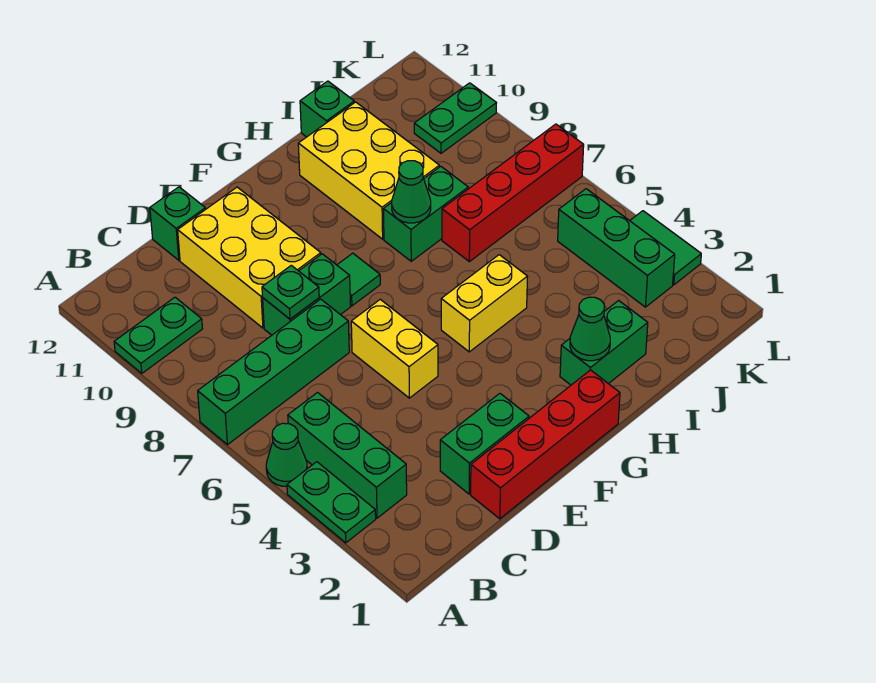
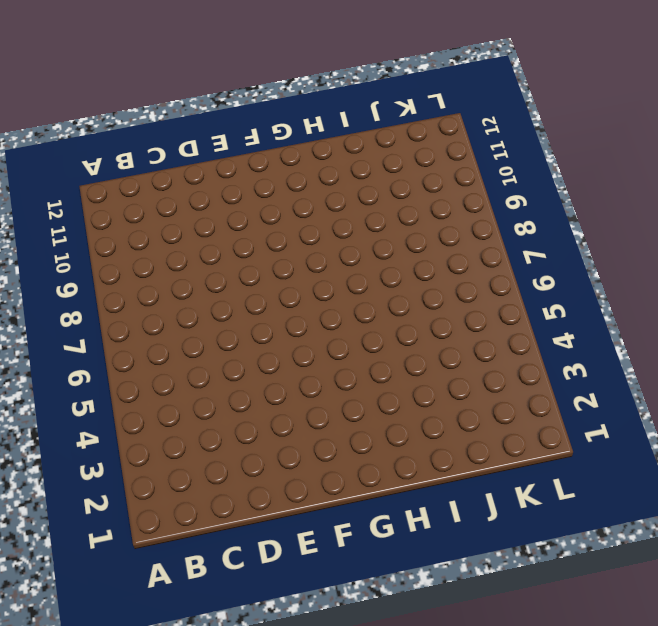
none -> green 1x2 plate [287,462,376,543]
none -> green 1x1 cone [266,423,307,486]
none -> green 1x4 brick [198,299,349,445]

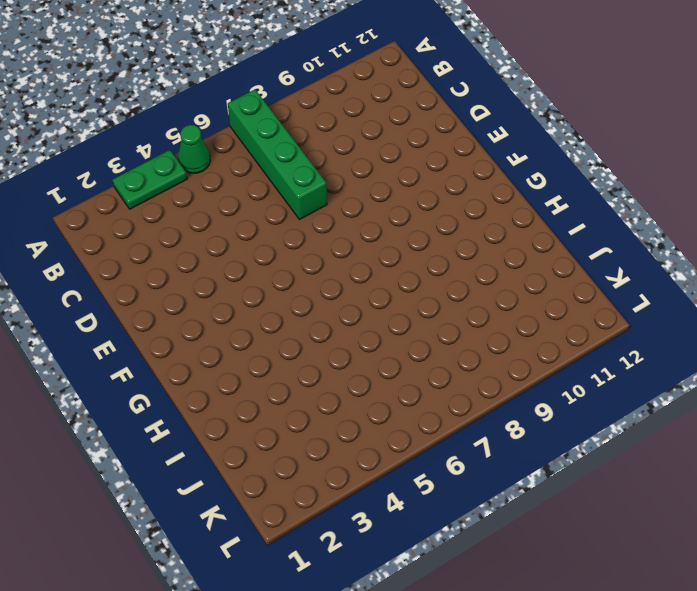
none -> green 1x2 plate [114,297,202,373]
none -> green 1x3 brick [288,393,407,518]
none -> red 1x4 brick [471,370,620,519]

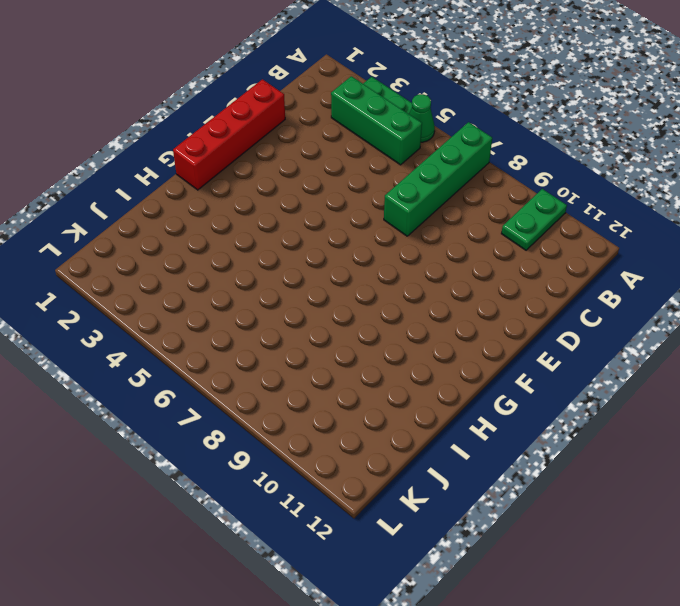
none -> green 1x2 brick [440,394,529,494]
none -> green 1x2 brick [263,254,351,335]
none -> yellow 2x3 brick [178,187,321,328]

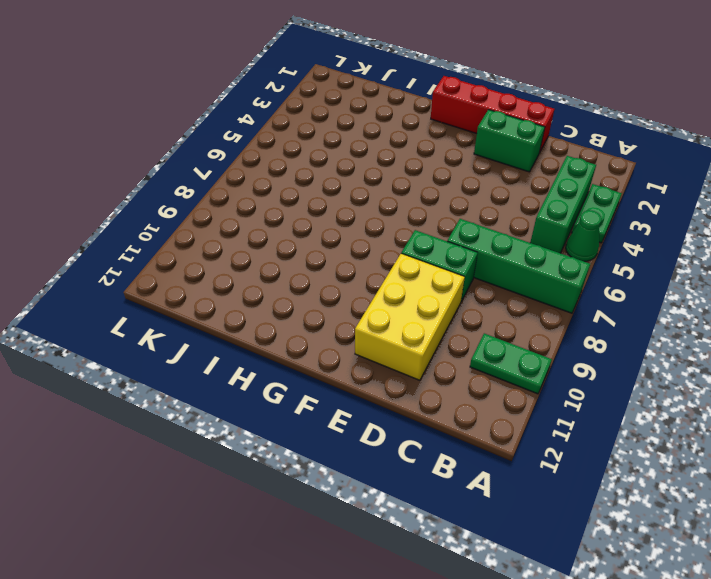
none -> green 1x1 brick [150,187,206,260]
none -> yellow 1x2 brick [351,299,438,398]
none -> green 1x1 tile [337,253,380,306]

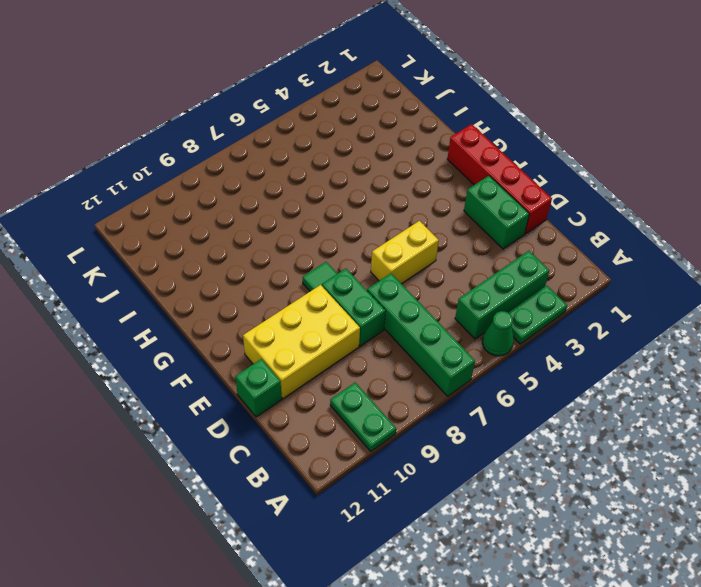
none -> yellow 1x2 brick [441,255,528,352]
none -> green 1x2 brick [560,300,648,385]
none -> green 1x2 brick [383,166,468,261]

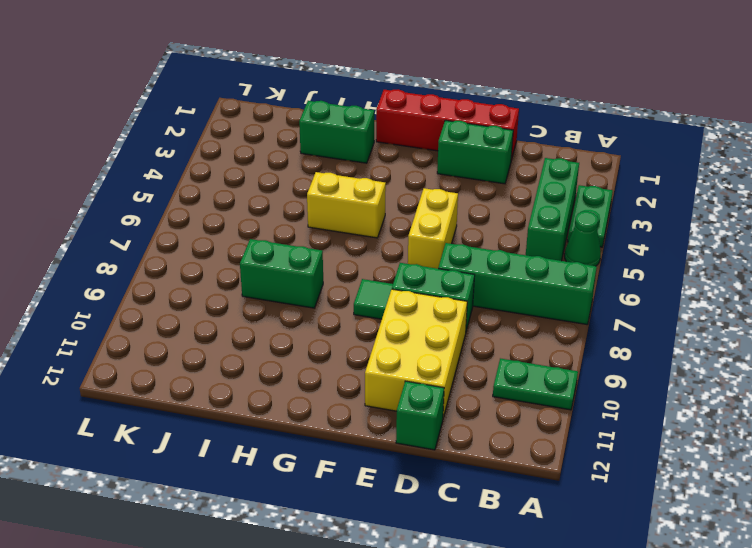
none -> yellow 2x3 brick [298,102,439,239]
none -> red 1x4 brick [442,124,584,262]
none -> green 1x1 brick [300,81,354,137]

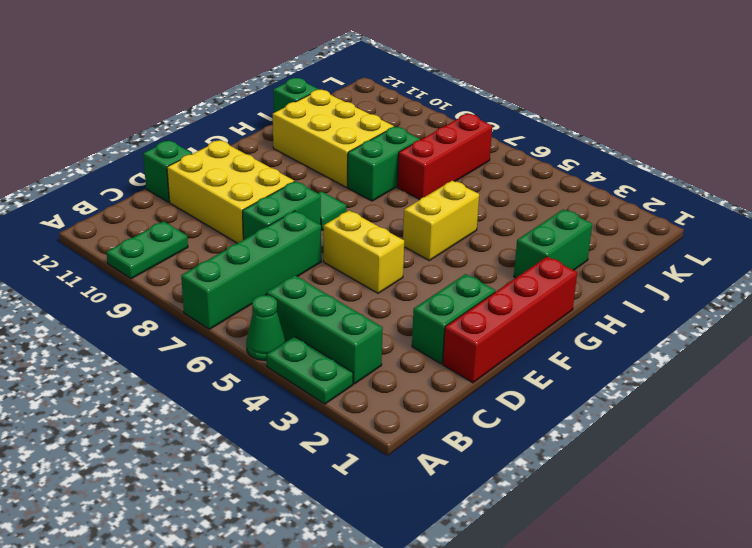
red 1x3 brick [397,114,492,199] -> red 1x4 brick [442,124,584,262]
none -> green 1x3 brick [558,189,675,307]
none -> green 1x2 plate [414,83,496,153]
none -> green 1x2 tile [630,211,701,285]

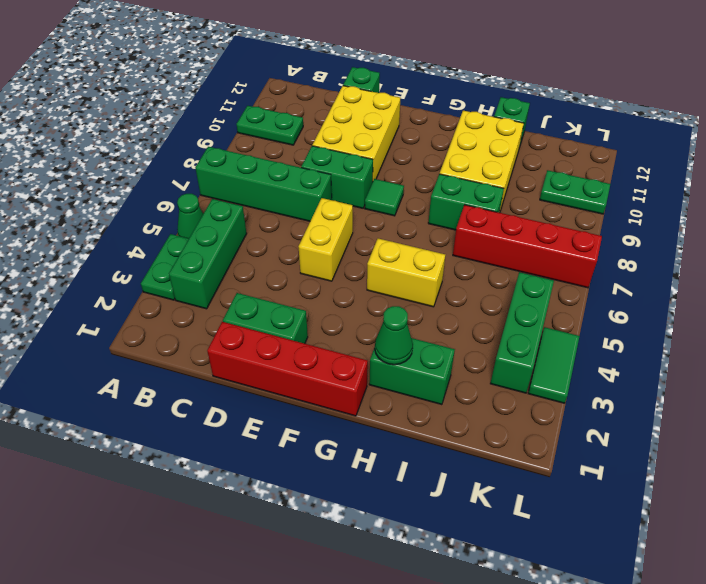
none -> green 1x1 plate [262,265,319,319]
none -> green 1x1 cone [392,161,431,223]

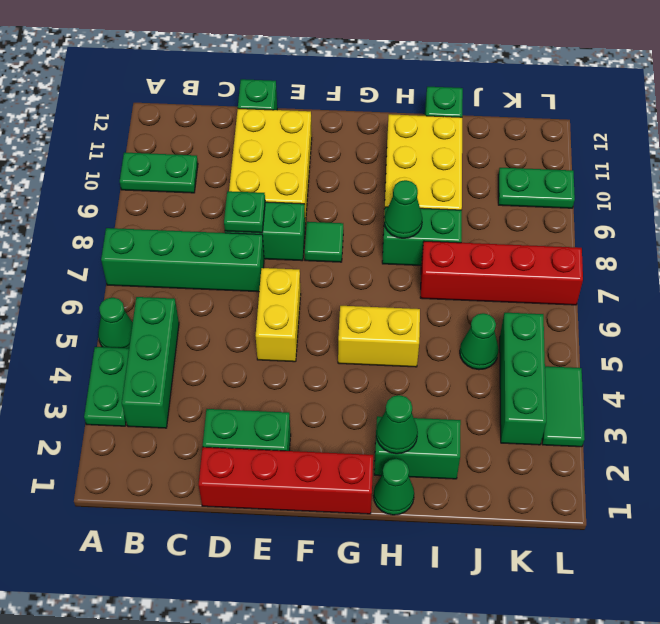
green 1x1 cone [374,459,414,515] -> none
green 1x1 cone [460,313,499,370] -> none

